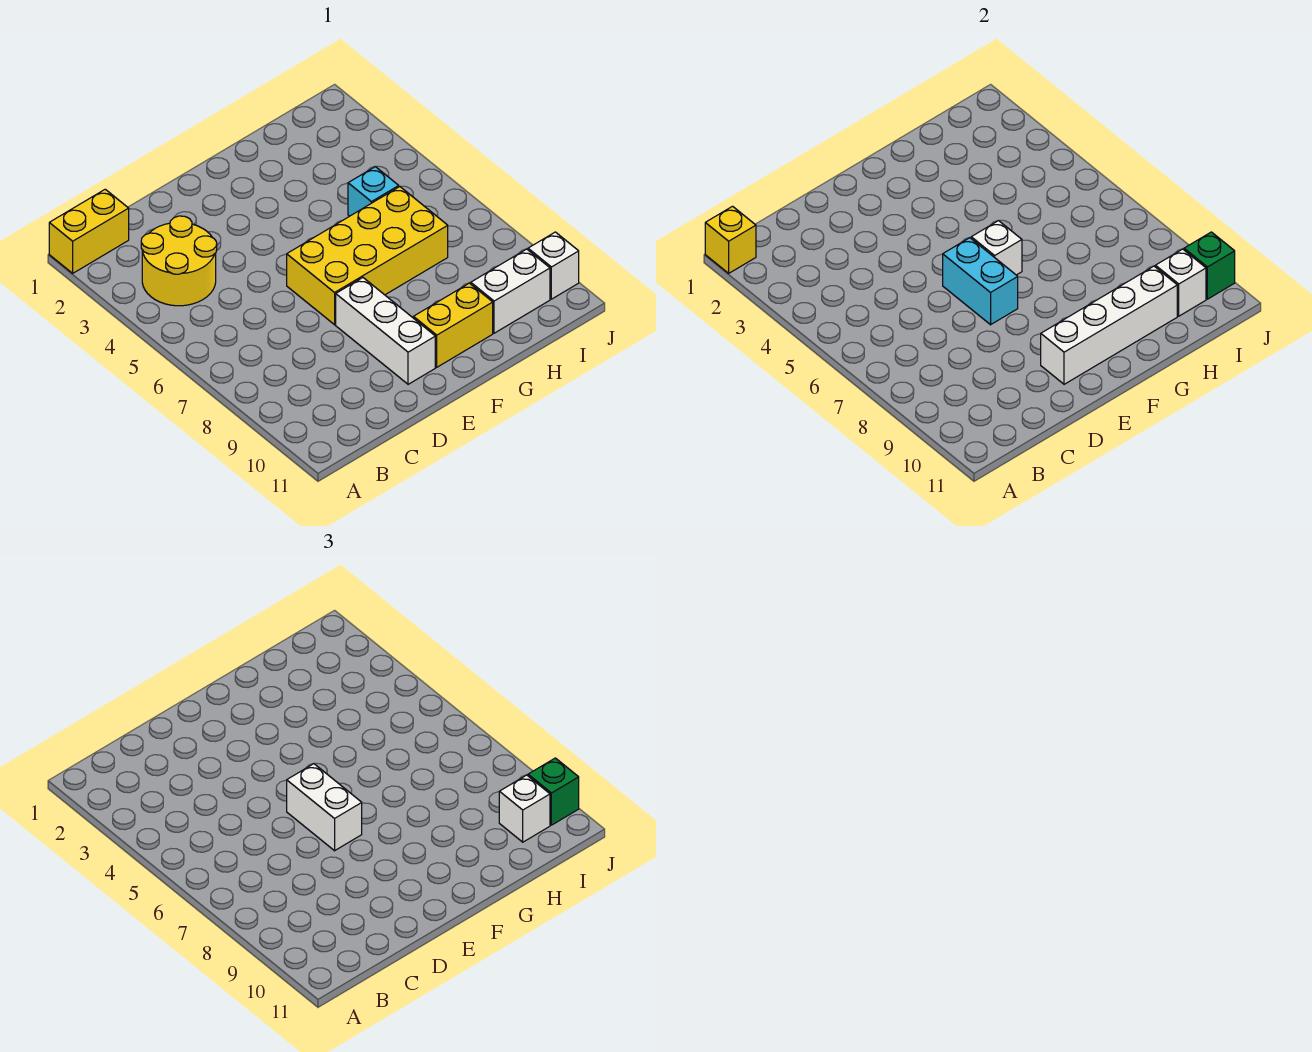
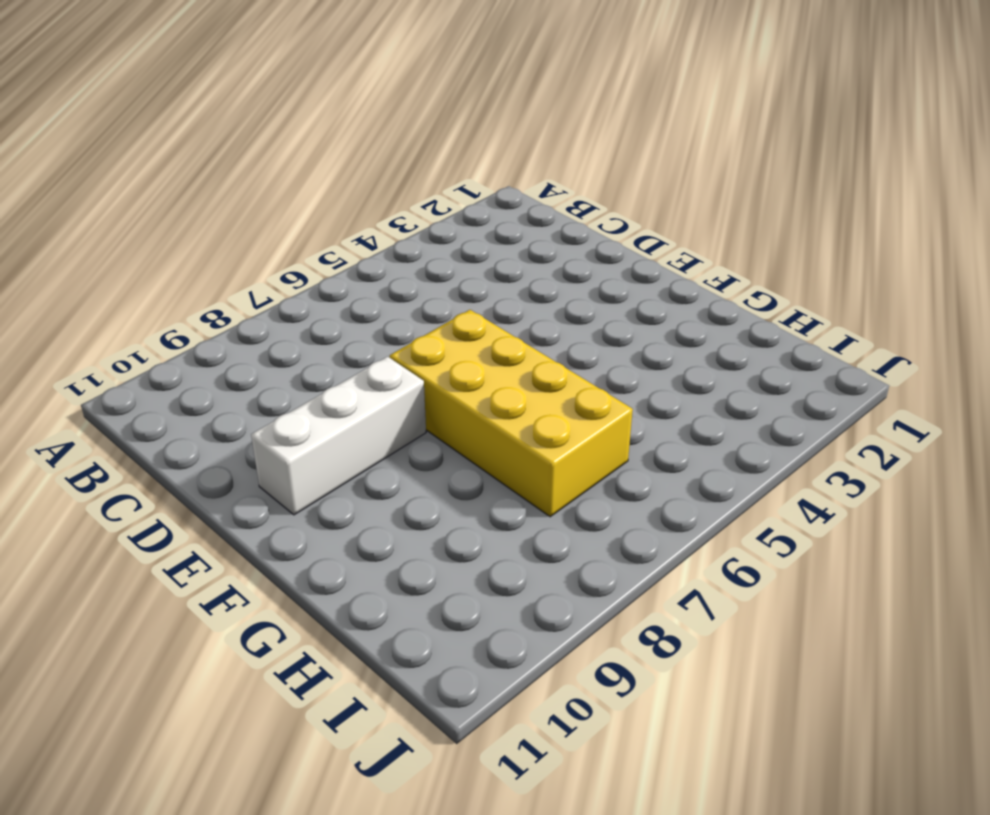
none -> yellow 1x2 brick [49,189,129,273]
none -> yellow 2x2 round brick [141,216,217,306]
none -> yellow 1x2 brick [413,283,493,367]

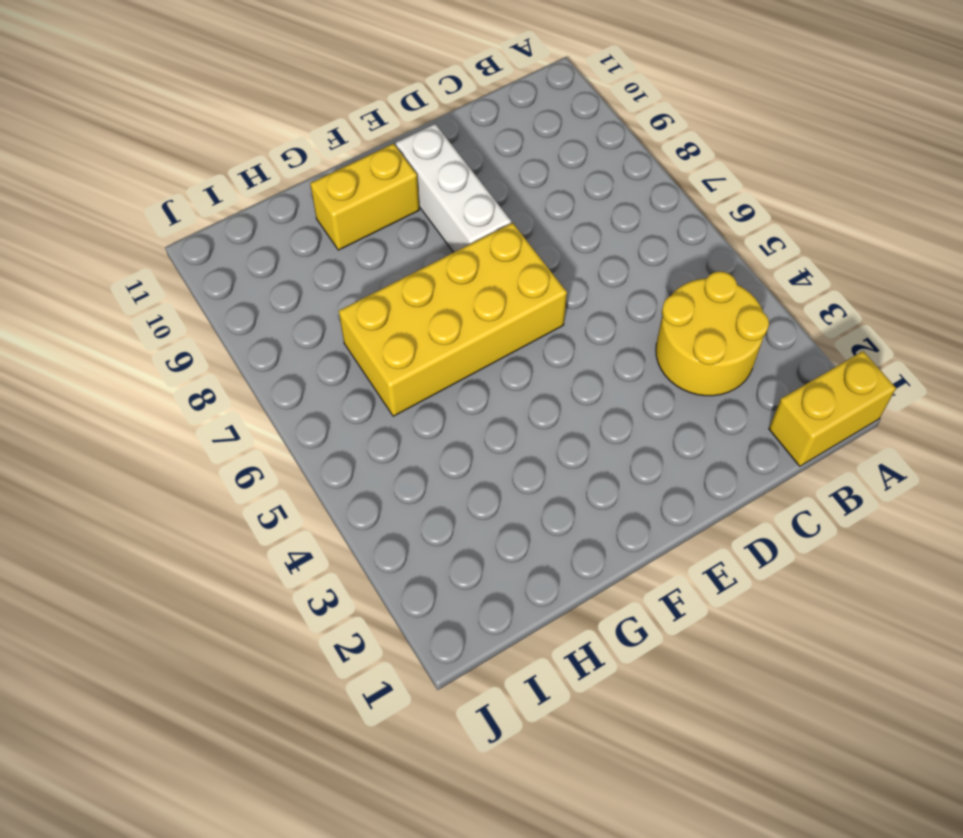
none -> cyan 1x1 brick [348,167,399,216]
none -> white 1x2 brick [471,249,550,333]
none -> white 1x1 brick [528,232,579,299]

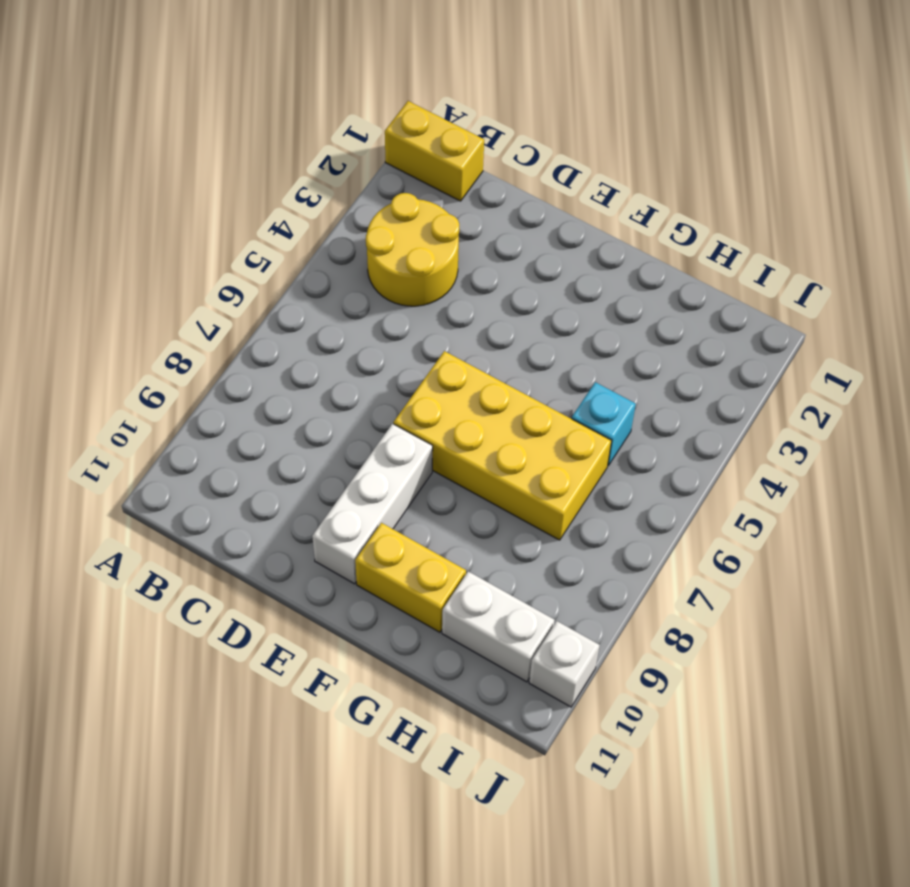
none -> yellow 1x1 brick [705,206,756,273]
none -> cyan 1x2 brick [943,238,1018,325]
none -> white 1x4 brick [1041,266,1177,384]

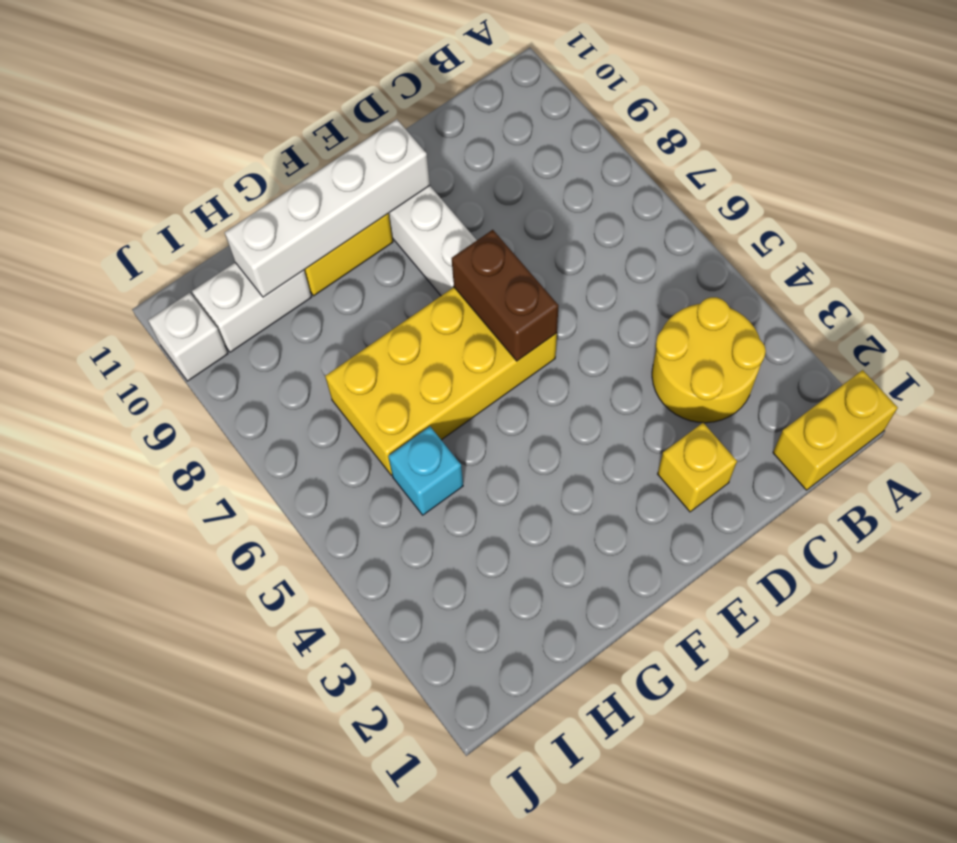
yellow 1x1 brick [658,423,737,512] -> yellow 1x1 brick moved to [705,206,756,273]
brown 1x2 brick [452,230,558,361] -> cyan 1x2 brick [943,238,1018,325]
none -> white 1x1 brick [971,221,1022,275]
none -> white 1x1 brick [1155,249,1206,316]
none -> green 1x1 brick [1184,232,1235,299]

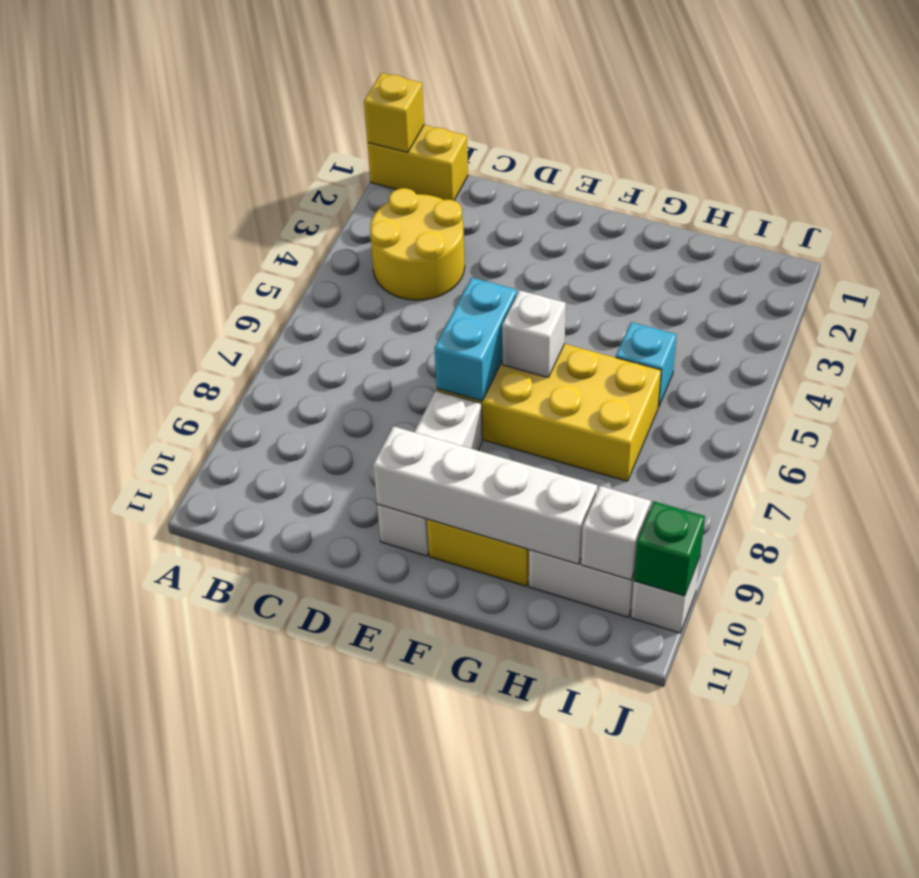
none -> white 1x2 brick [287,764,362,851]
none -> white 1x1 brick [499,775,550,842]
none -> green 1x1 brick [528,758,579,825]

